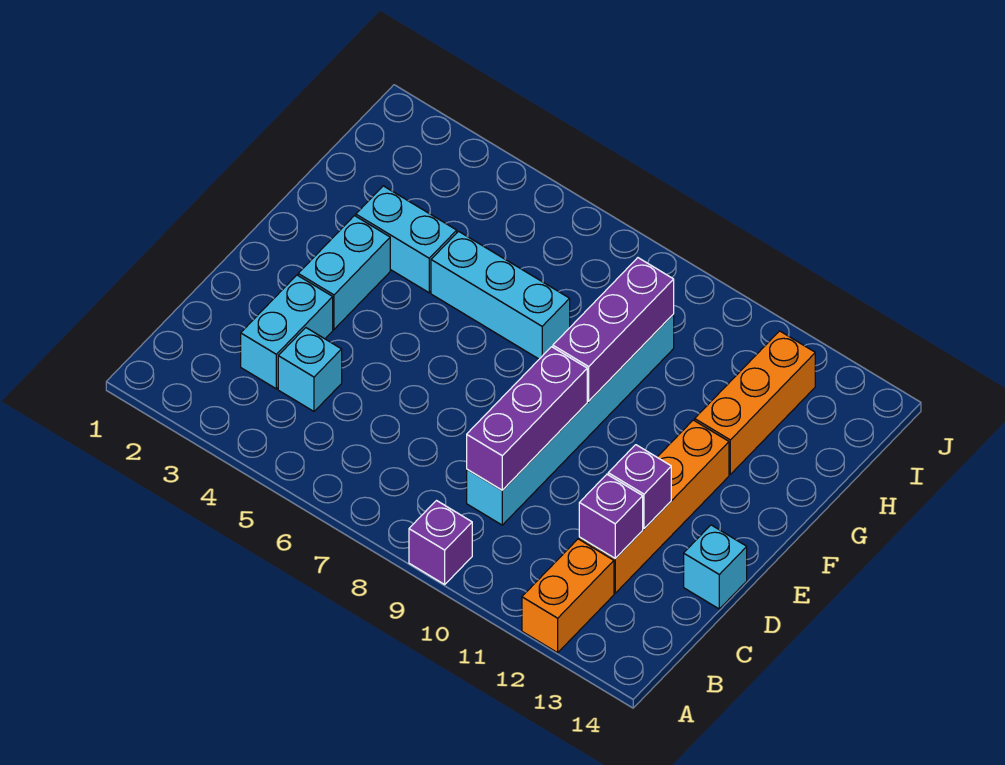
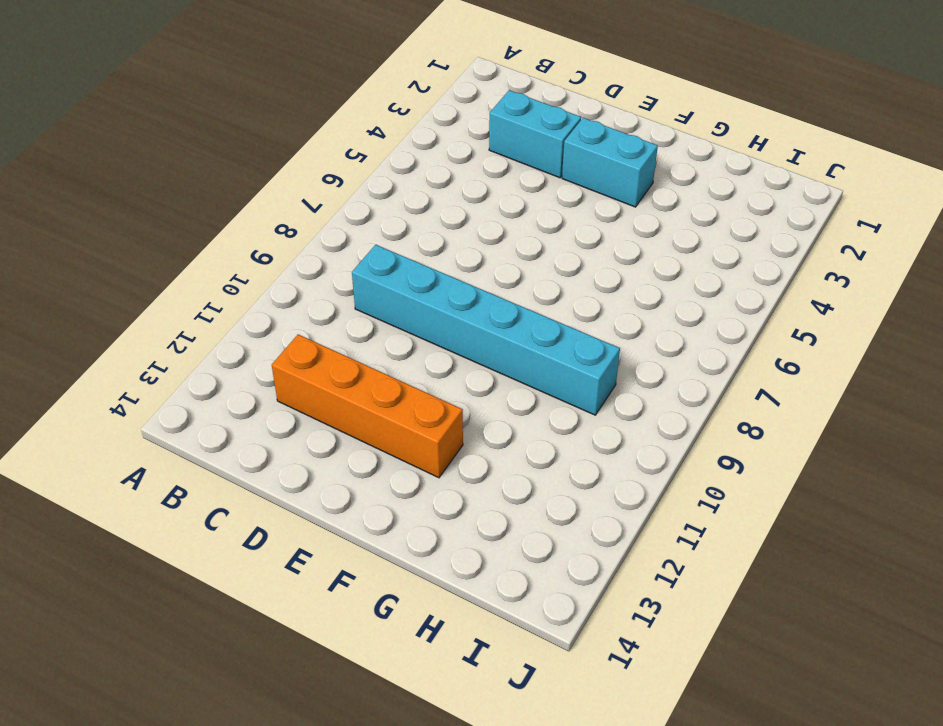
none -> purple 1x1 brick [409,501,472,584]
none -> orange 1x2 brick [522,539,614,653]
none -> cyan 1x1 brick [278,328,342,411]

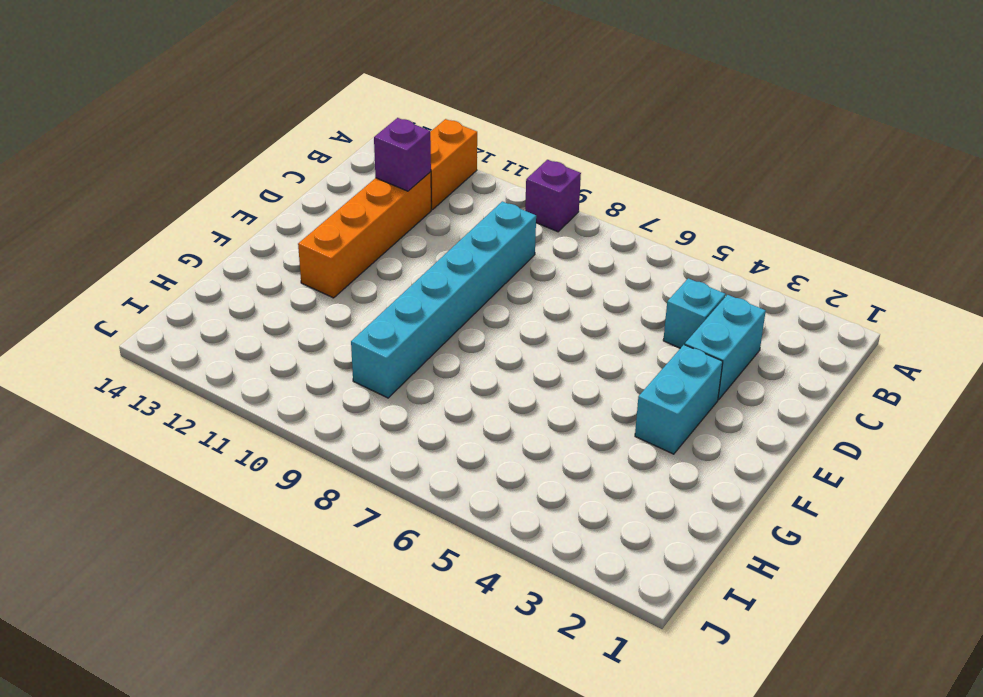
none -> cyan 1x1 brick [684,525,747,609]
none -> cyan 1x2 brick [356,186,457,293]
none -> cyan 1x3 brick [431,231,570,359]

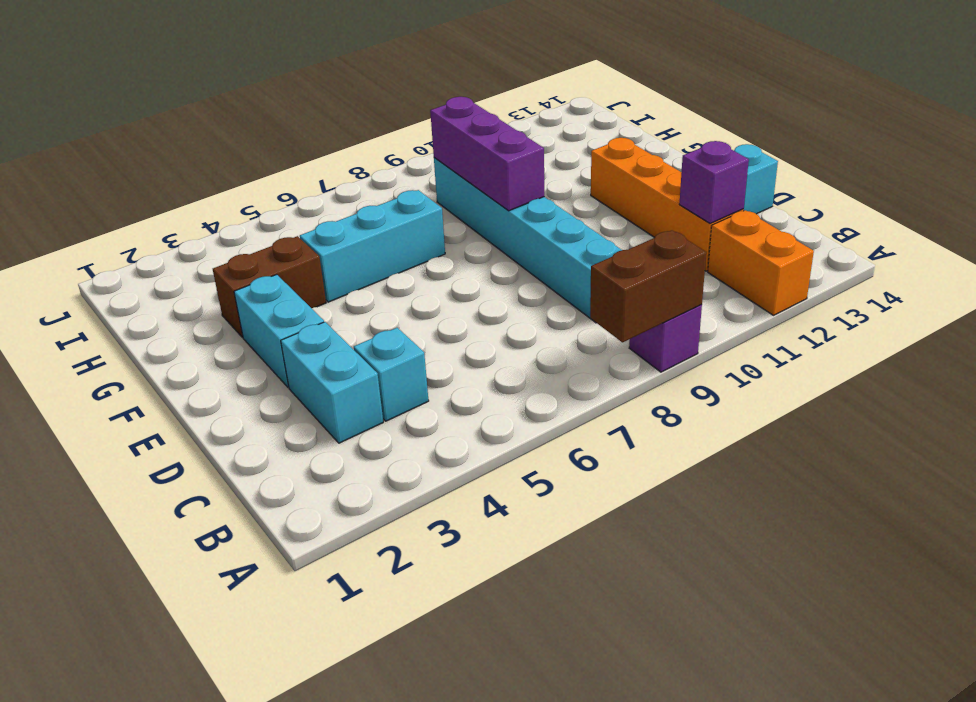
brown 1x2 brick [590,230,706,342] -> none
brown 1x2 brick [213,236,326,337] -> cyan 1x2 brick [356,186,457,293]
none -> orange 1x3 brick [695,331,815,474]
none -> purple 1x3 brick [467,347,587,490]
none -> purple 1x1 brick [608,445,671,529]

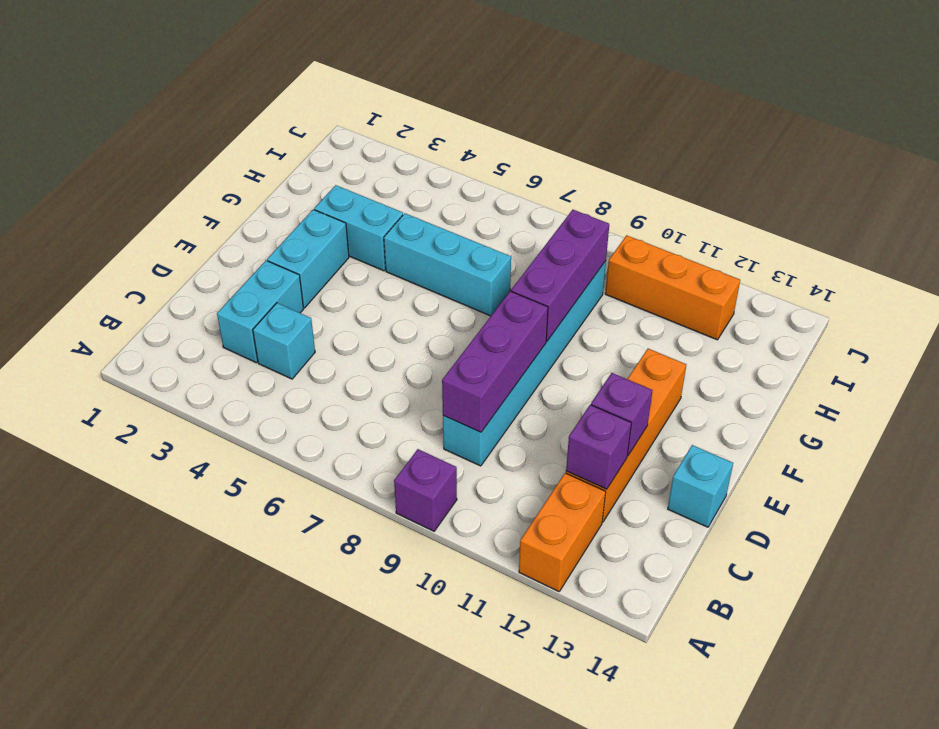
orange 1x3 brick [605,235,740,340] -> orange 1x3 brick turned to [695,331,815,474]

